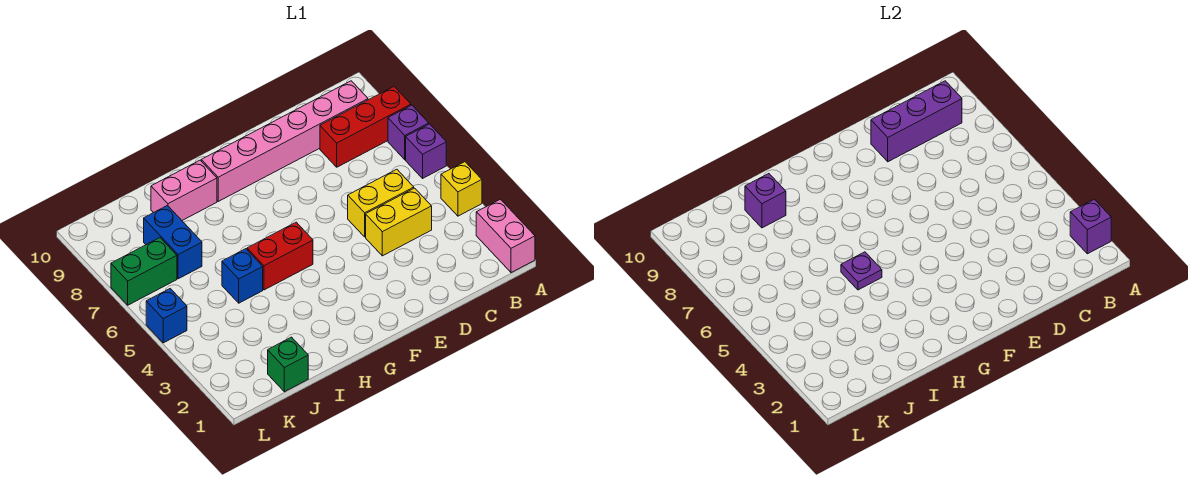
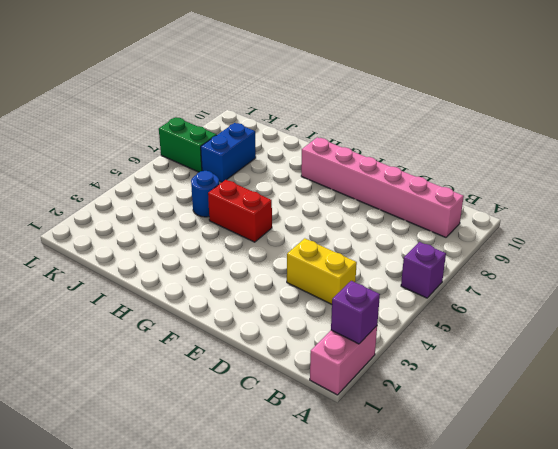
blue 1x1 round brick [191,171,219,217] -> blue 1x1 brick [222,249,263,303]
none -> yellow 1x1 brick [441,162,482,216]
none -> purple 1x1 brick [388,105,429,160]
none -> red 1x3 brick [320,87,411,167]

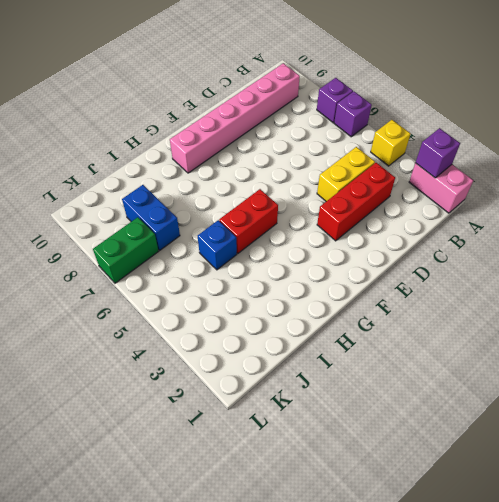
red 1x3 brick [317,163,395,241] -> red 1x3 brick moved to [320,87,411,167]
none -> yellow 1x2 brick [348,169,414,237]
none -> pink 1x2 brick [151,160,217,220]
none -> green 1x1 brick [268,337,308,392]

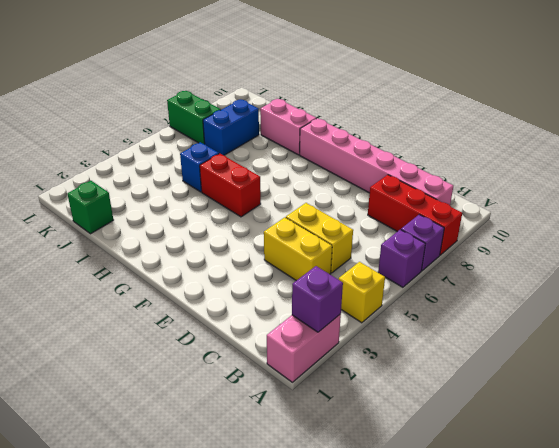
none -> blue 1x1 brick [146,289,187,343]
none -> purple 1x3 brick [871,81,962,162]
none -> purple 1x1 plate [841,252,882,290]

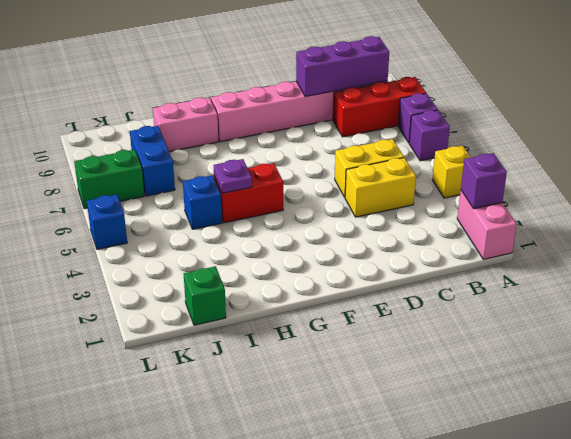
none -> purple 1x1 brick [745,174,786,228]

